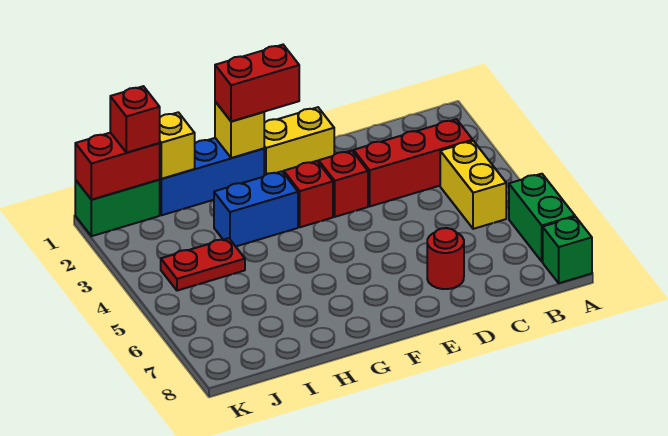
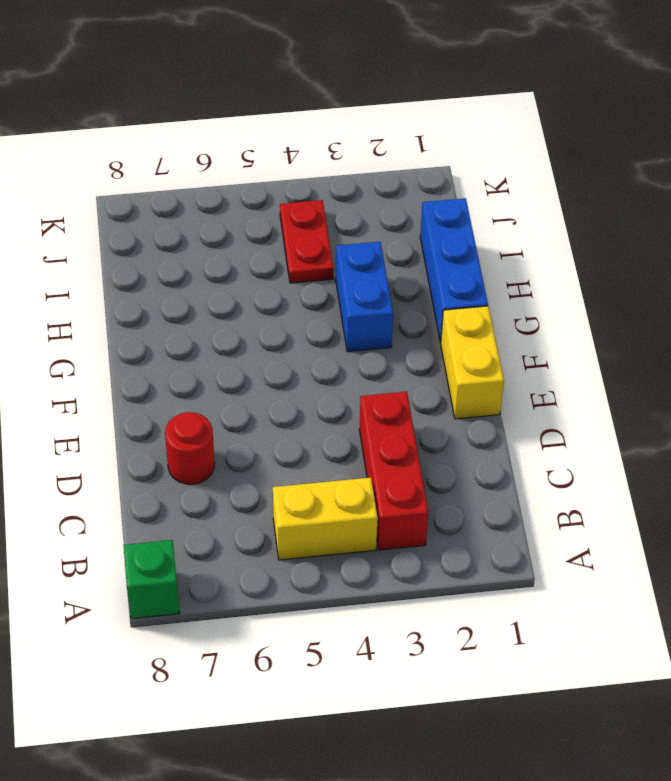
none -> green 1x2 brick [509,174,575,262]
none -> red 1x1 brick [319,150,368,217]
none -> red 1x1 brick [284,161,333,227]

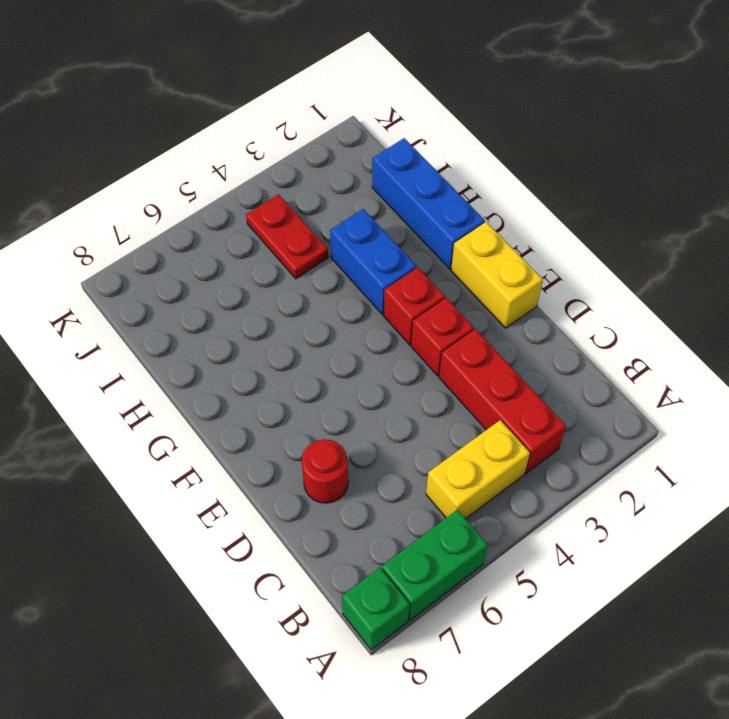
none -> green 1x2 brick [75,180,160,236]
none -> yellow 1x1 brick [215,102,264,158]
none -> yellow 1x1 brick [160,112,195,179]

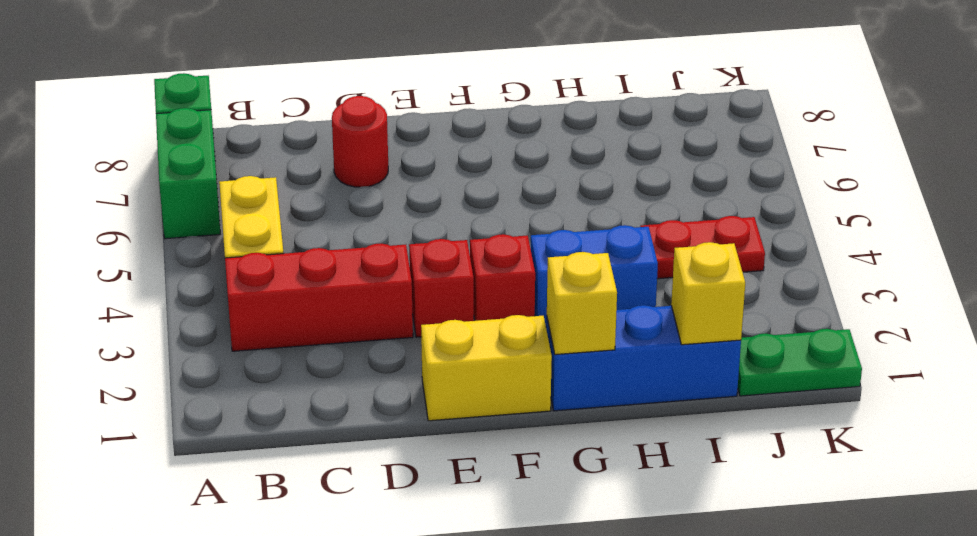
green 1x2 plate [738,329,862,396] -> green 1x2 brick [75,180,160,236]
none -> red 1x2 brick [75,133,160,200]
none -> red 1x2 brick [215,45,299,122]
none -> red 1x1 brick [110,86,160,153]

